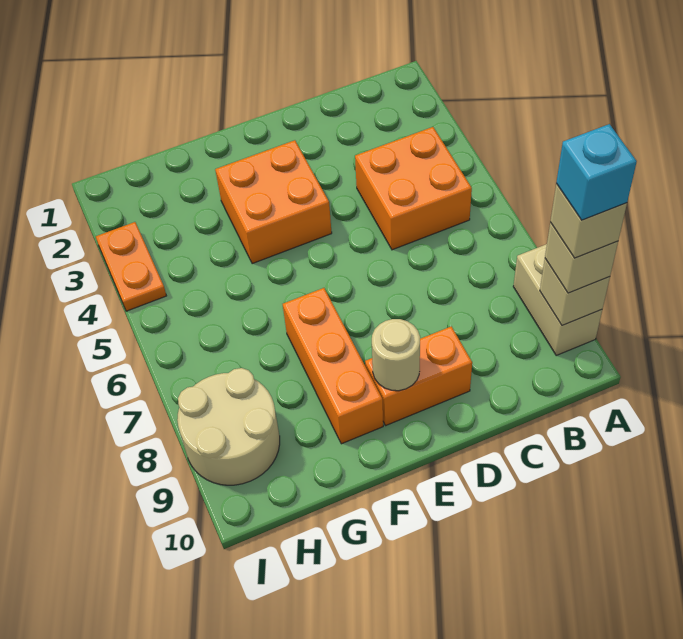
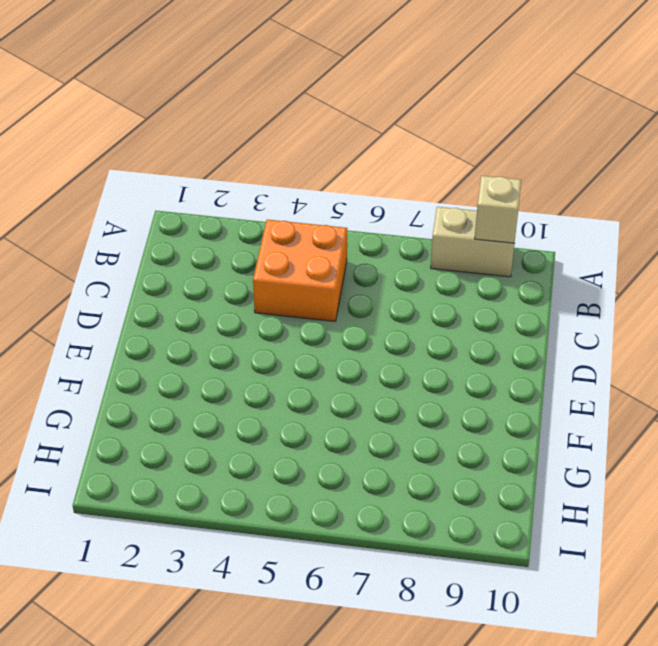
none -> orange 1x2 brick [365,327,472,426]
none -> orange 2x2 brick [215,140,332,264]
none -> orange 1x3 brick [283,288,383,444]

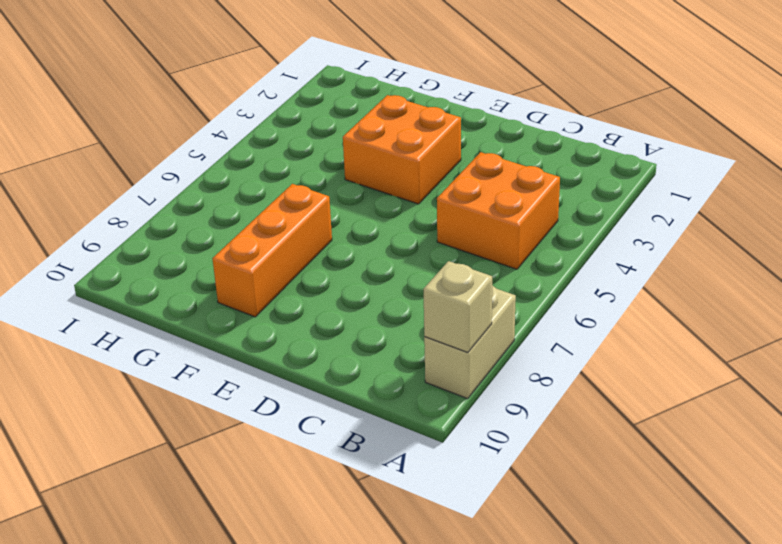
none -> orange 1x2 brick [365,327,472,426]
none -> tan 2x2 round brick [177,368,280,485]
none -> orange 1x2 plate [96,222,166,311]

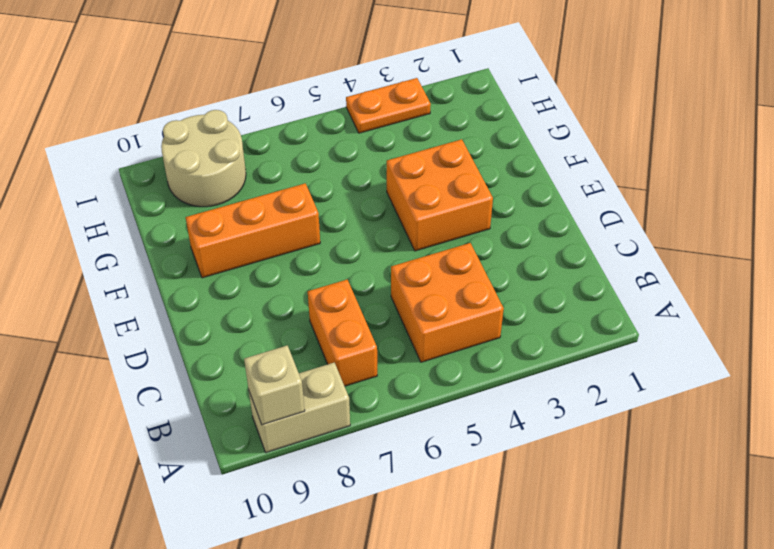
orange 1x2 brick [308,280,377,386] -> orange 1x2 brick moved to [365,327,472,426]
none -> tan 1x1 round brick [372,319,420,391]
none -> tan 1x1 brick [545,222,618,293]
none -> tan 1x1 brick [550,184,627,258]

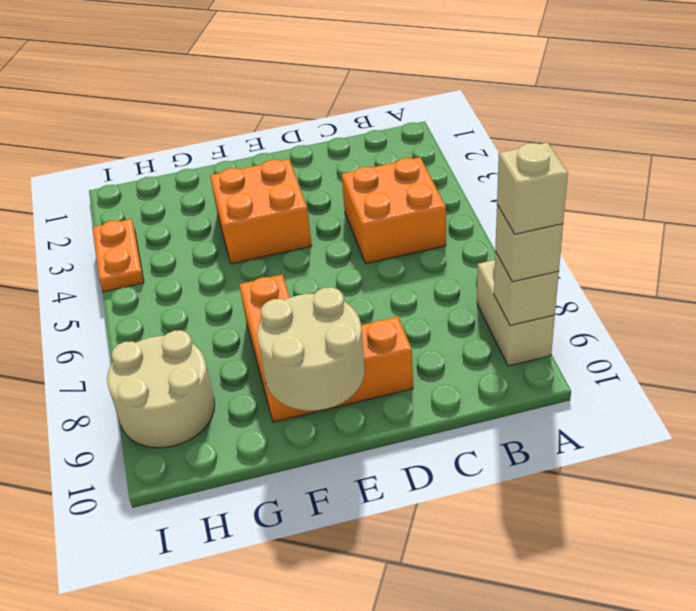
tan 2x2 round brick [257,287,365,411] -> tan 1x1 round brick [372,319,420,391]
none -> cyan 1x1 brick [556,124,637,220]

